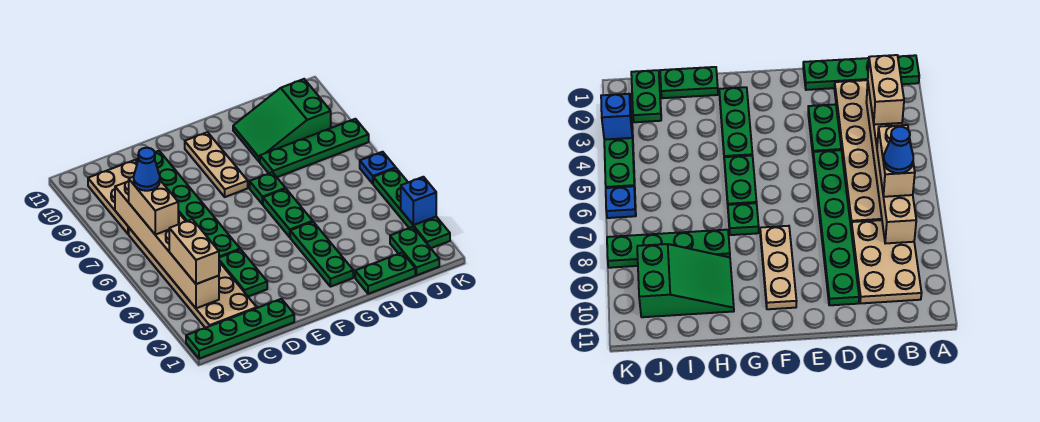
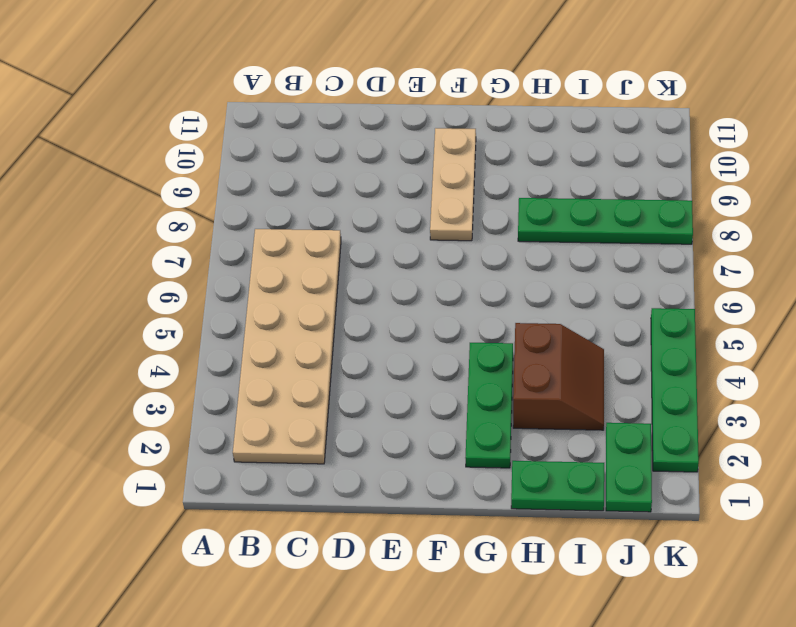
brown 2x2 slope [513,323,604,430] -> none
none -> green 1x4 plate [186,299,294,359]
none -> tan 2x3 plate [88,160,137,234]
none -> green 1x2 plate [219,249,267,297]

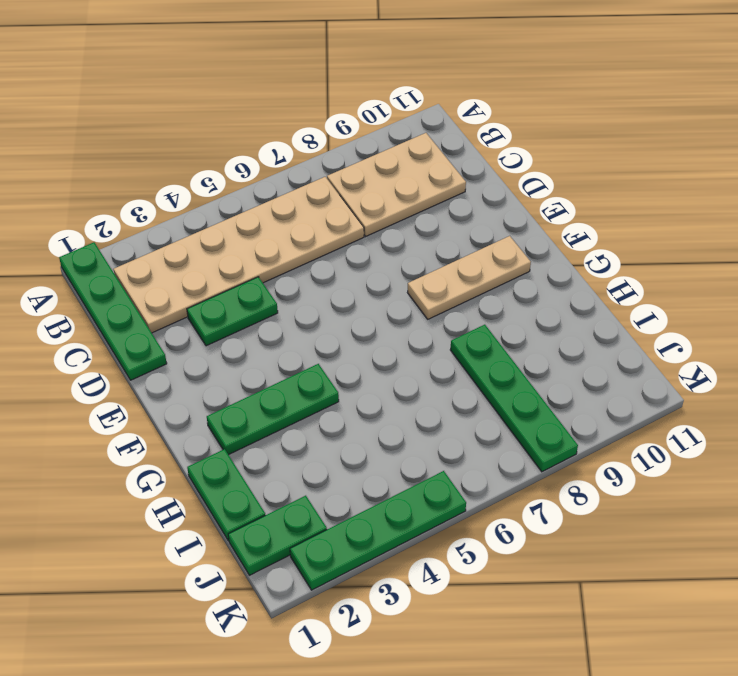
none -> green 1x6 plate [136,151,240,257]
none -> green 1x2 plate [263,189,313,237]
none -> green 1x1 plate [250,172,285,204]

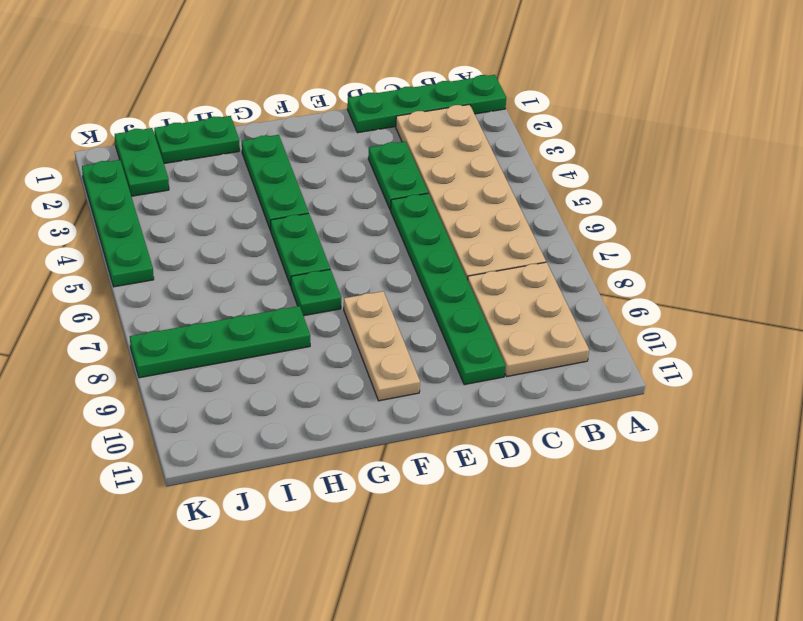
none -> green 2x3 slope [233,79,331,162]
none -> blue 1x1 plate [360,152,396,184]
none -> tan 1x6 brick [115,181,219,308]

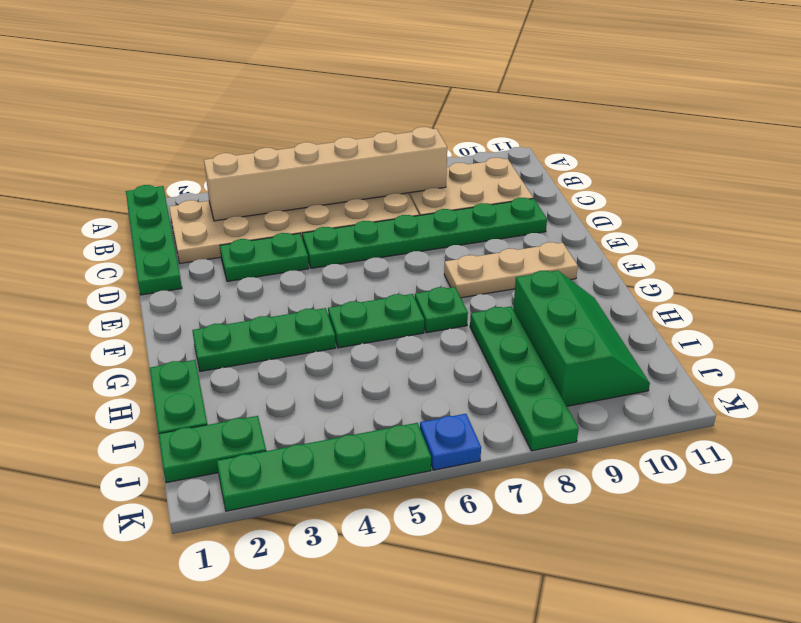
green 2x3 slope [513,270,650,406] -> green 2x3 slope turned to [233,79,331,162]
none -> blue 1x1 brick [401,177,436,225]
none -> tan 1x2 brick [169,219,219,284]
none -> tan 1x2 brick [129,177,178,235]

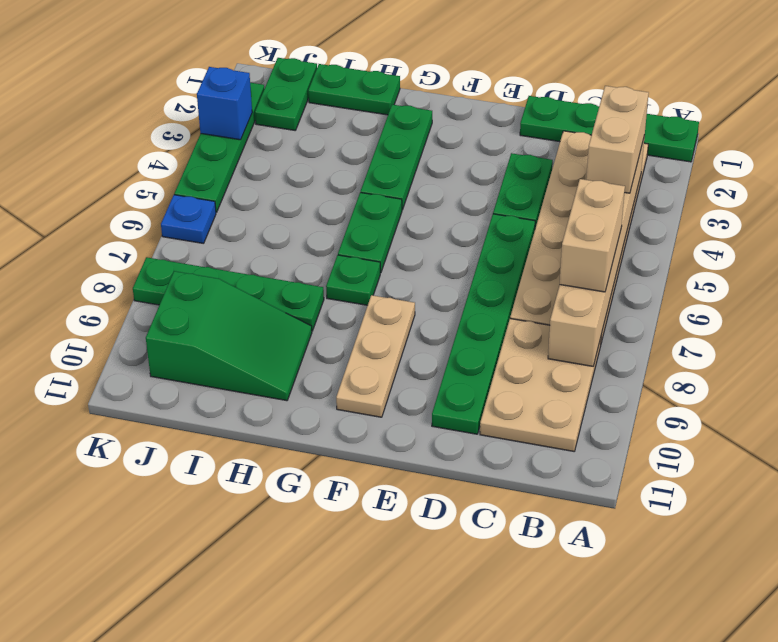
none -> blue 1x1 cone [134,148,160,191]

